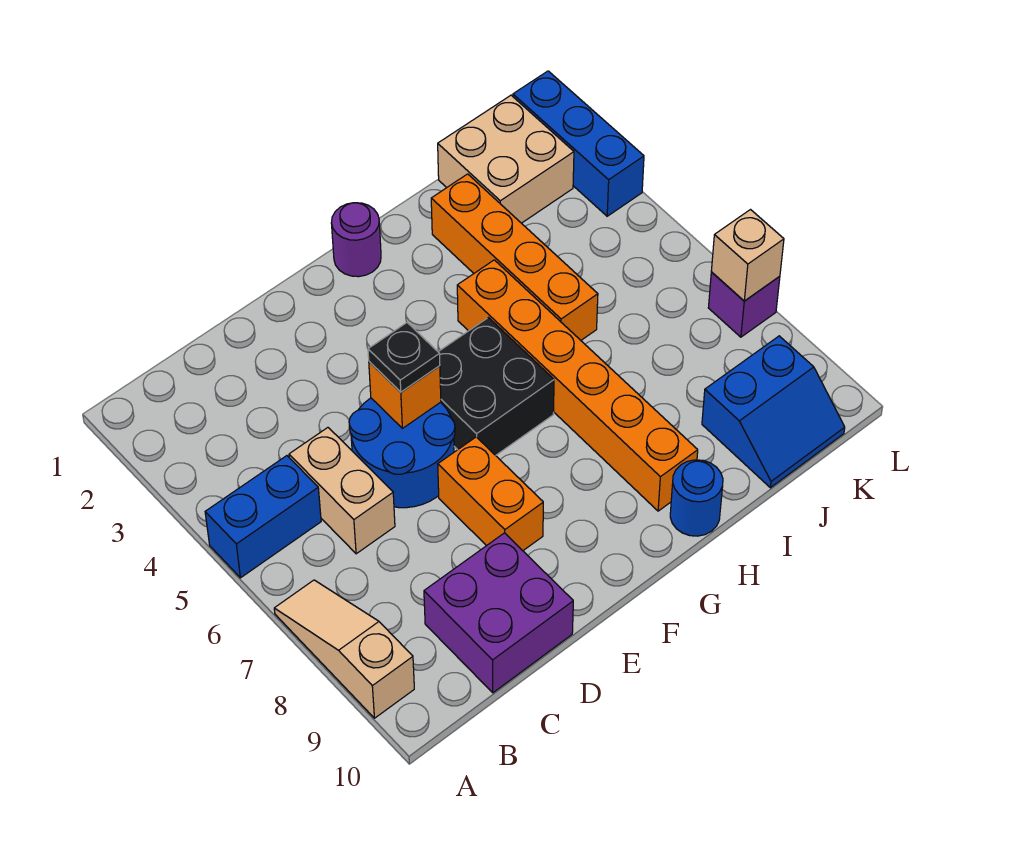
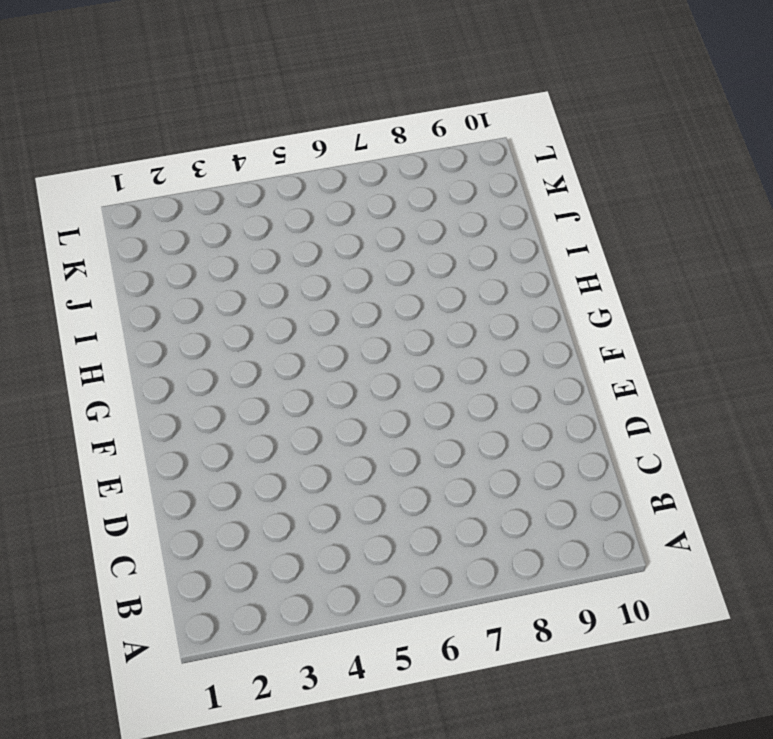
none -> blue 1x2 brick [205,456,321,578]
none -> tan 1x3 slope [274,580,414,718]
none -> tan 1x2 brick [289,428,395,554]

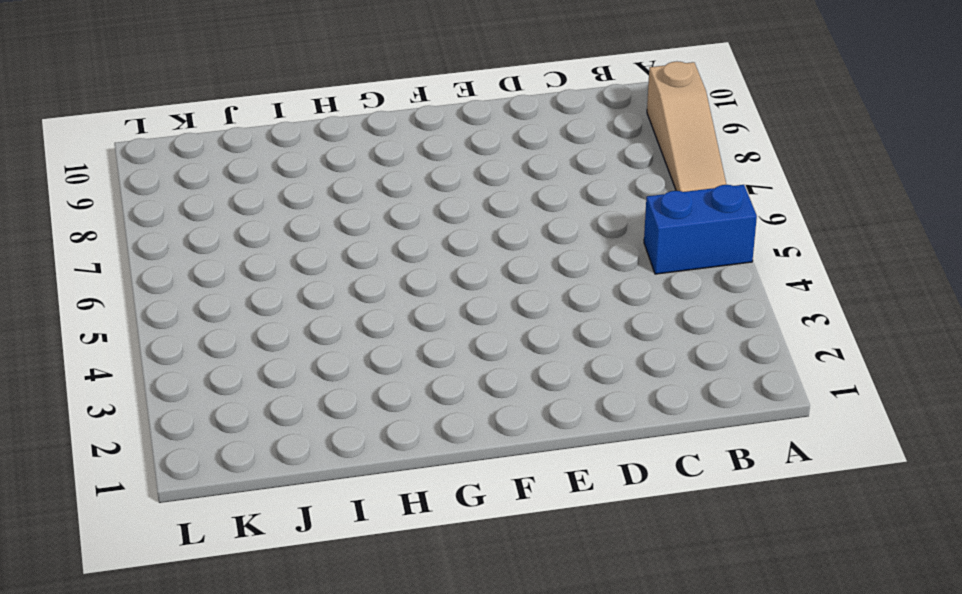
none -> tan 1x2 brick [289,428,395,554]
none -> purple 2x2 brick [424,533,573,693]
none -> blue 2x2 round brick [349,398,455,508]

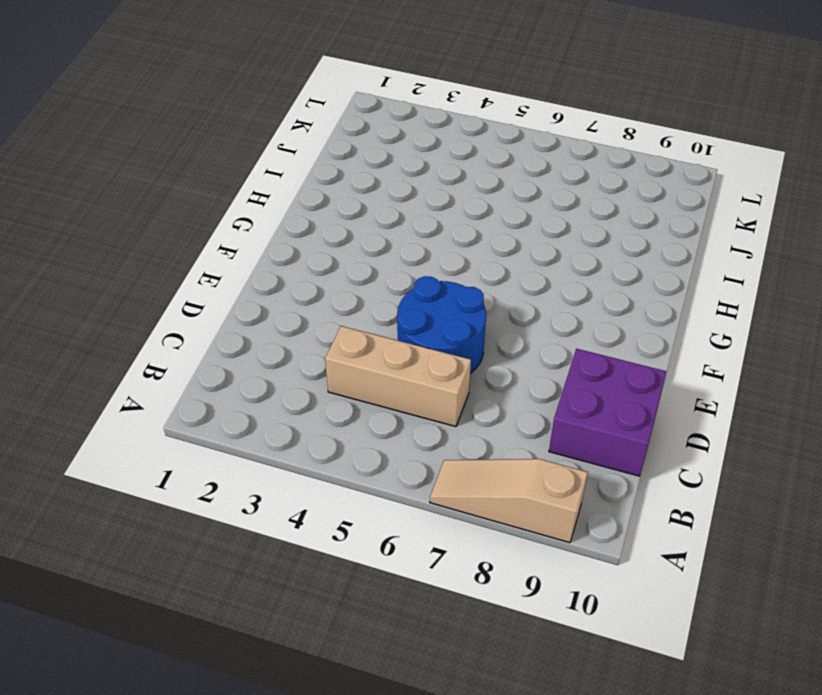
tan 1x3 brick [325,326,471,427] -> tan 1x2 brick [289,428,395,554]
none -> blue 1x2 brick [205,456,321,578]
none -> orange 1x2 brick [438,437,543,551]
none -> black 2x2 brick [438,318,554,455]

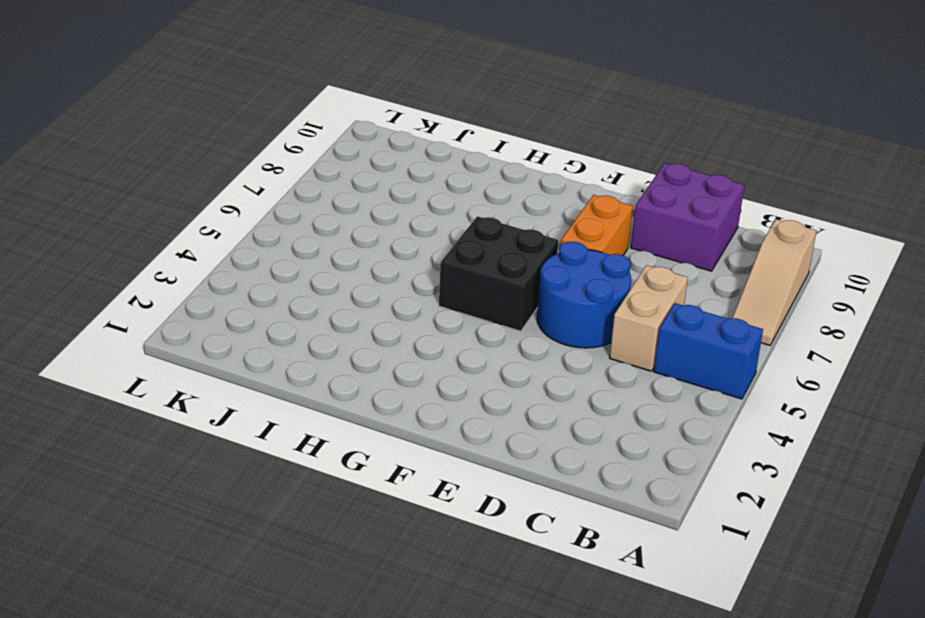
none -> purple 1x1 round brick [331,203,381,277]
none -> orange 1x6 brick [457,260,698,511]
none -> blue 1x1 round brick [670,460,723,536]

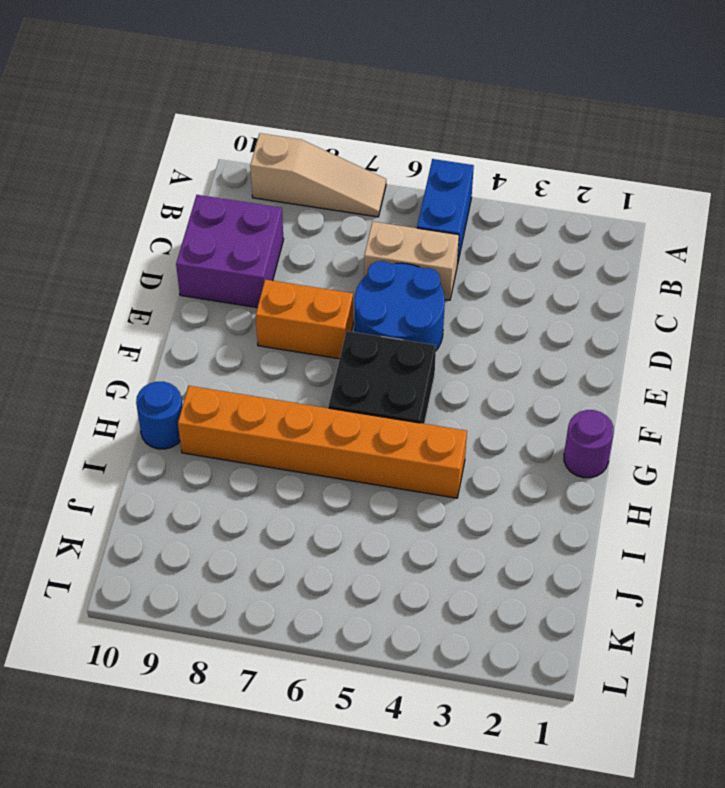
none -> orange 1x4 brick [431,174,598,340]
none -> tan 2x2 brick [438,95,574,223]
none -> blue 2x2 slope [702,336,845,488]

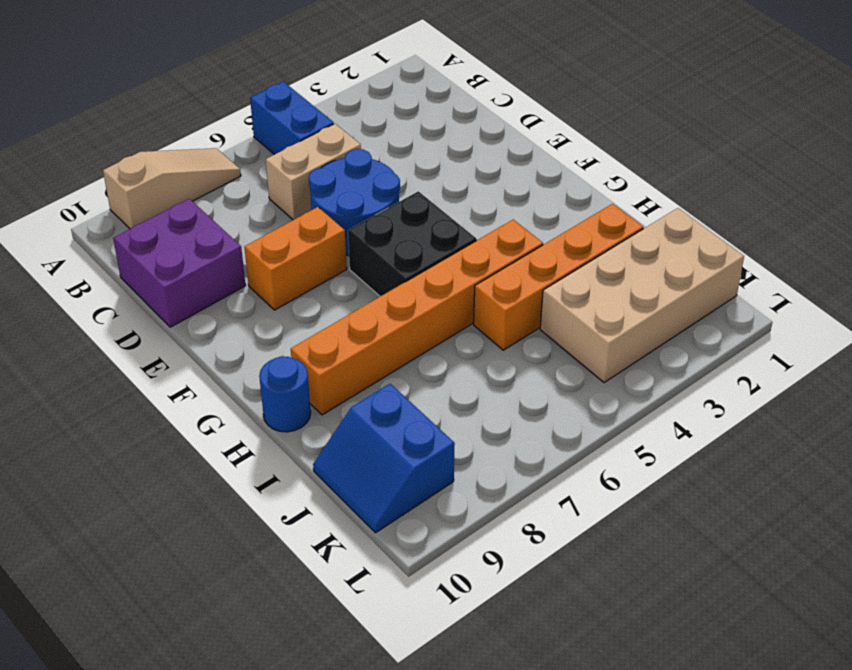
tan 2x4 brick [540,208,744,383] -> tan 2x2 brick [438,95,574,223]
none -> purple 1x1 round brick [331,203,381,277]
none -> blue 1x3 brick [513,71,644,216]
none -> purple 1x1 brick [708,272,780,337]

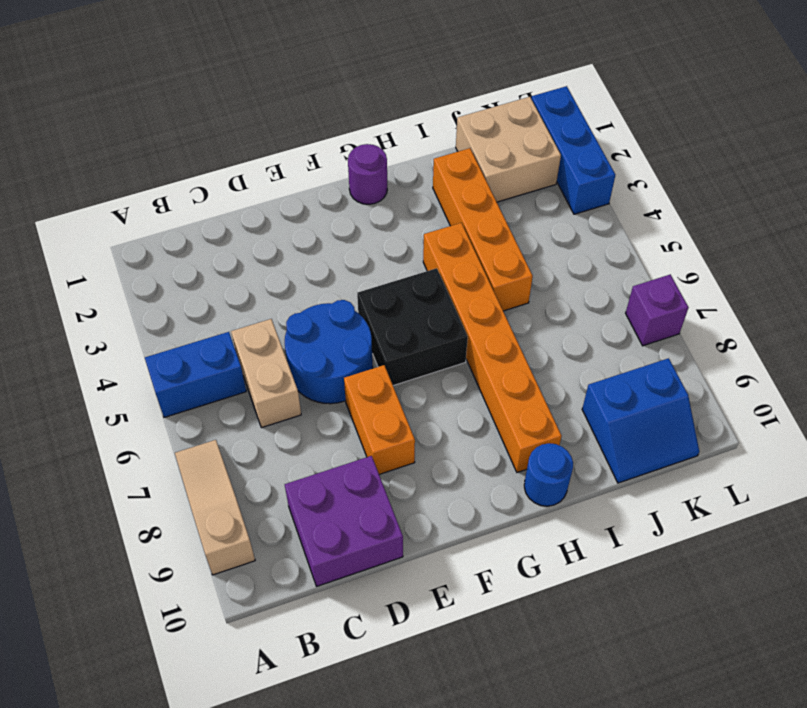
none -> orange 1x1 brick [369,362,441,428]
none -> tan 1x1 brick [711,210,784,301]
none -> black 1x1 plate [368,323,440,392]

